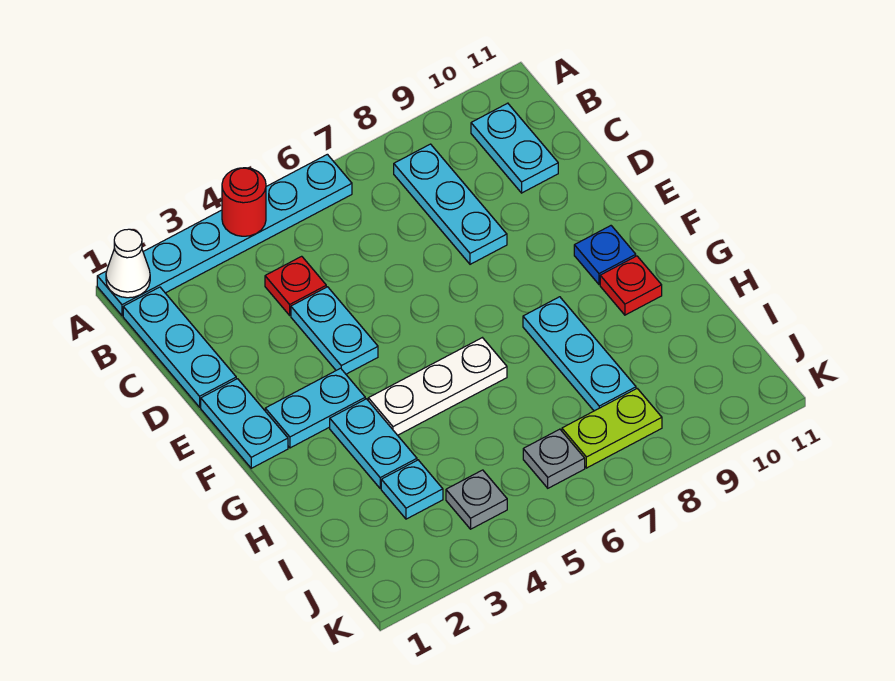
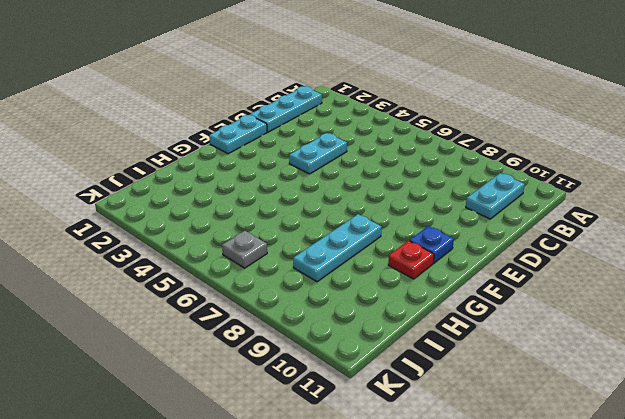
none -> cyan 1x6 plate [97,154,352,316]
none -> cyan 1x3 plate [394,144,507,264]
none -> red 1x1 plate [265,256,326,315]

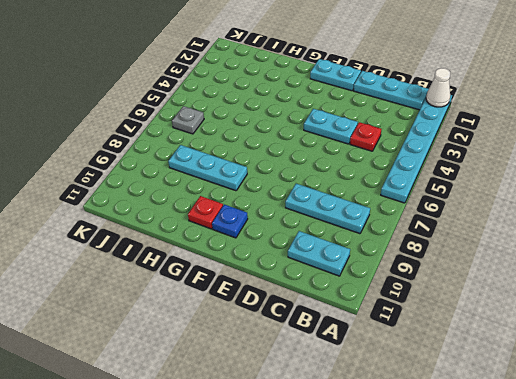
none -> cyan 1x2 plate [265,368,365,448]
none -> cyan 1x2 plate [330,399,417,488]
none -> white 1x3 plate [368,338,507,435]

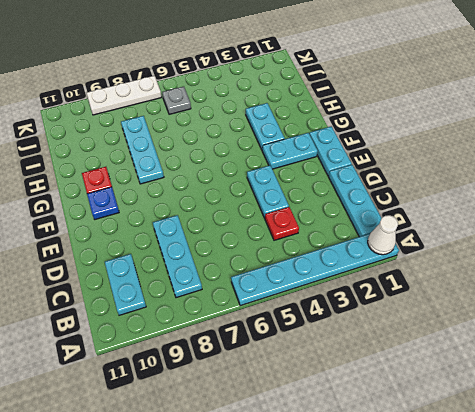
white 1x3 plate [87,76,161,115] -> white 1x3 plate moved to [368,338,507,435]
none -> cyan 1x1 plate [381,460,443,519]
none -> grey 1x1 plate [446,470,507,529]
none -> lime 1x2 plate [562,389,662,468]

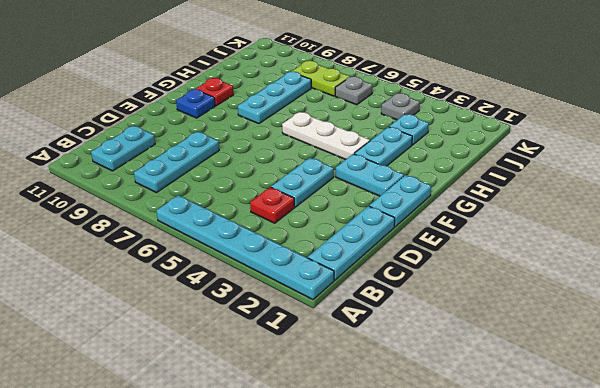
none -> white 1x1 cone [106,229,150,298]
none -> red 1x1 round brick [222,168,266,236]

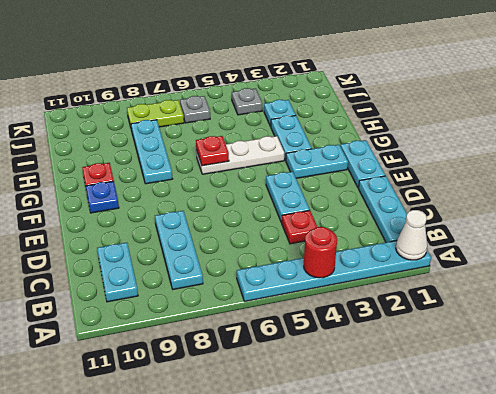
red 1x1 plate [196,136,229,166] -> none

